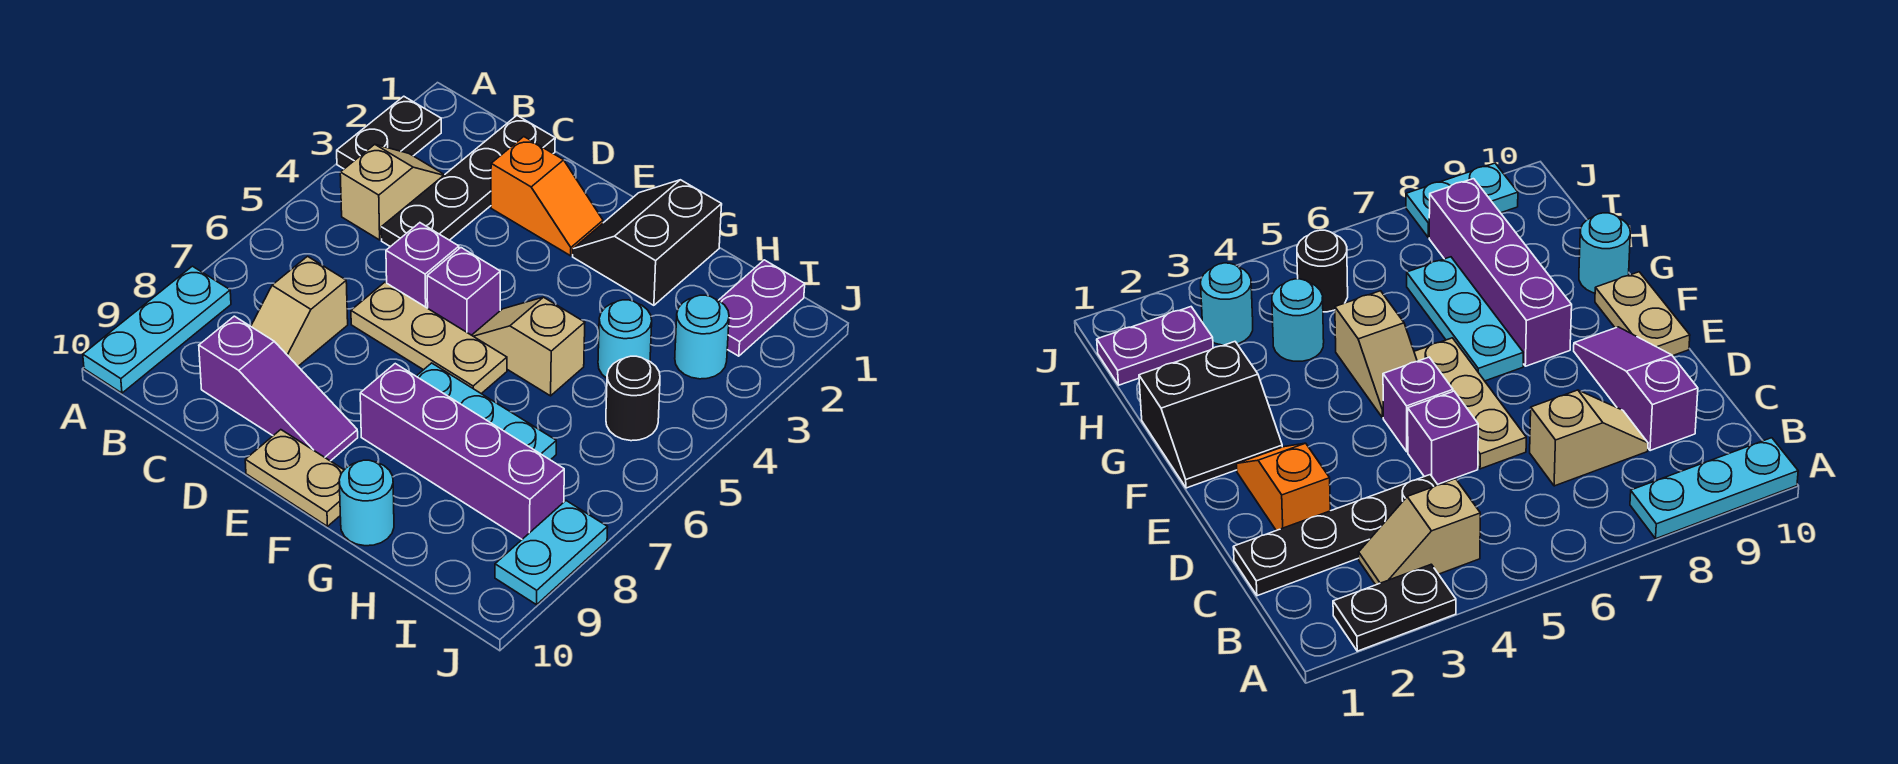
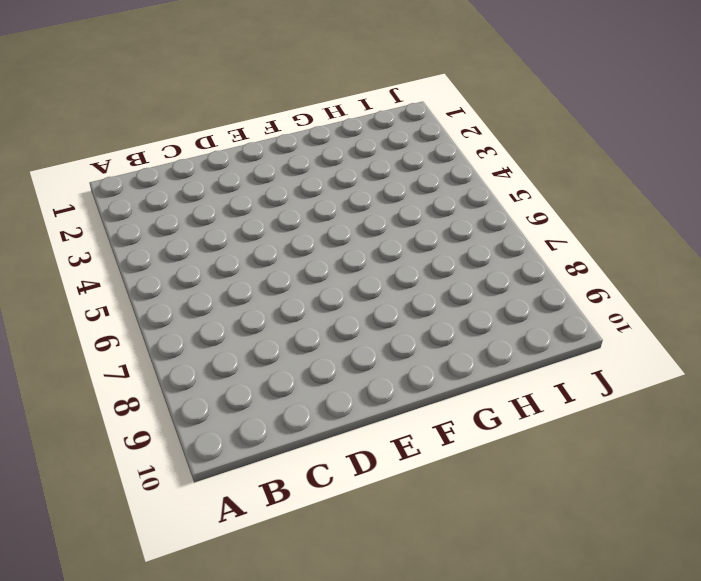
none -> black 1x2 plate [337,96,441,169]
none -> cyan 1x3 plate [83,266,231,393]
none -> tan 1x2 slope [340,144,444,240]

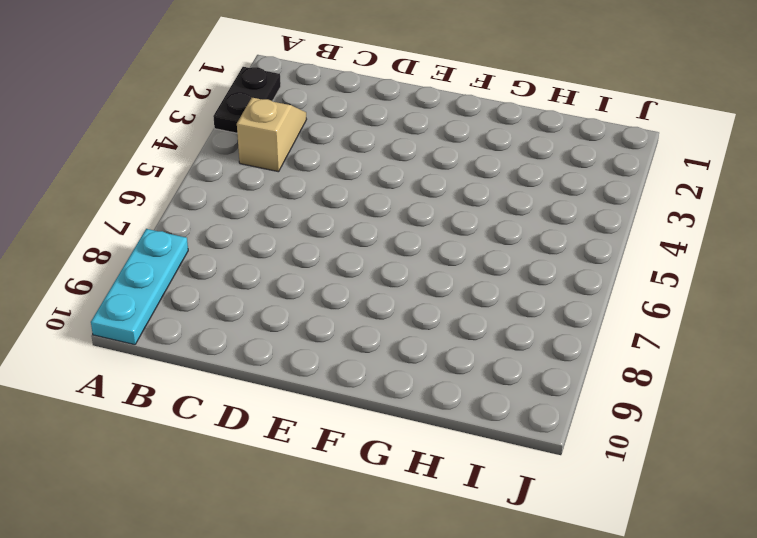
none -> black 1x4 plate [381,116,555,247]
none -> tan 1x2 slope [251,256,348,366]
none -> purple 1x3 slope [199,316,358,461]

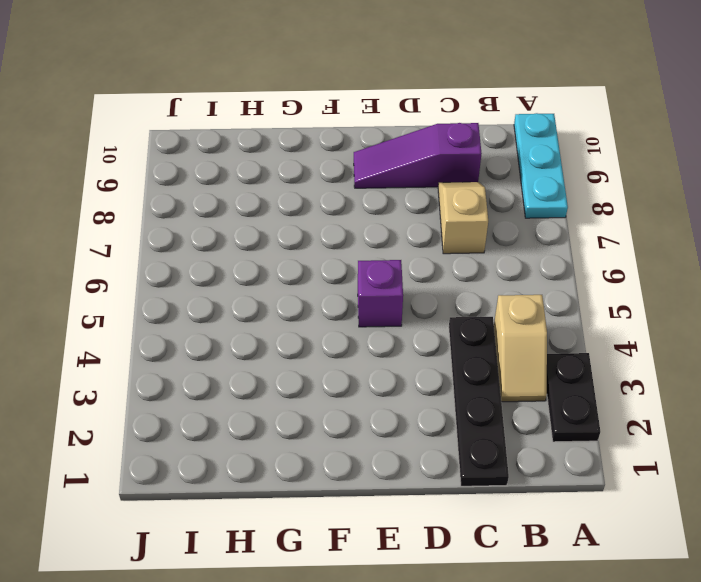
none -> orange 1x2 slope [491,137,603,256]
none -> purple 1x1 brick [386,223,459,308]
none -> tan 1x3 plate [351,282,507,394]

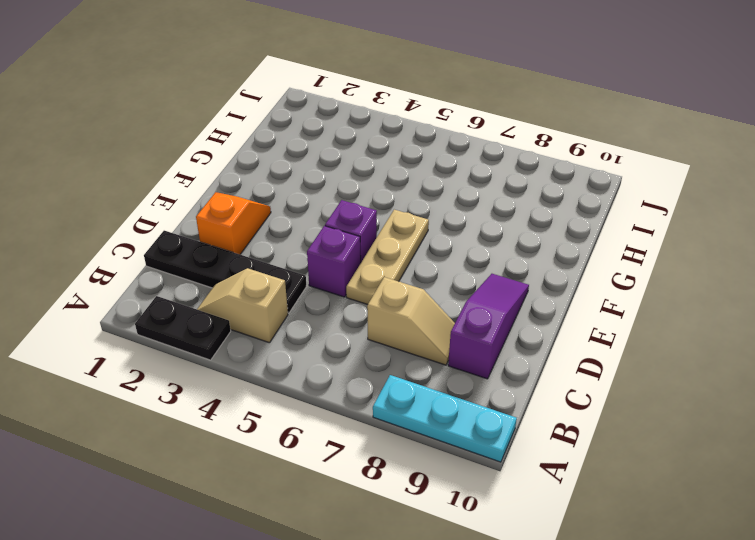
none -> tan 1x2 plate [245,430,344,526]
none -> black 2x2 slope [573,180,722,305]
none -> tan 1x2 slope [472,297,585,396]

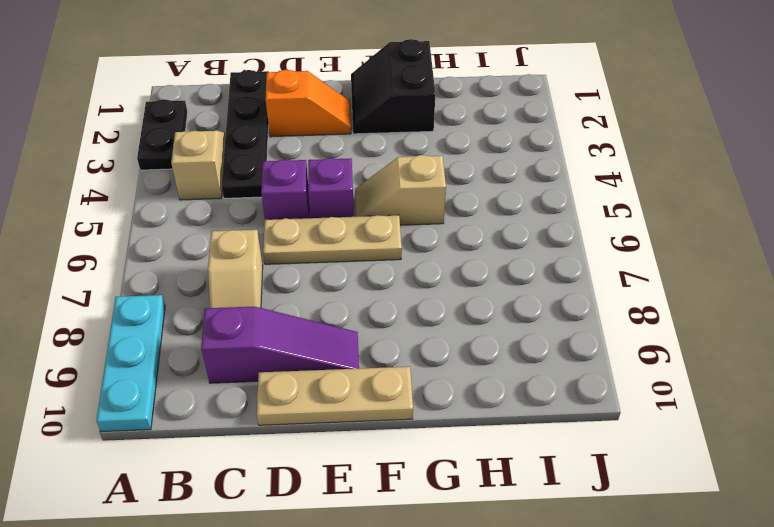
tan 1x3 plate [257,367,413,425] -> tan 1x2 plate [245,430,344,526]
none -> cyan 1x3 plate [416,363,556,460]
none -> purple 1x4 brick [360,364,564,539]
none -> cyan 1x1 round brick [339,460,394,546]

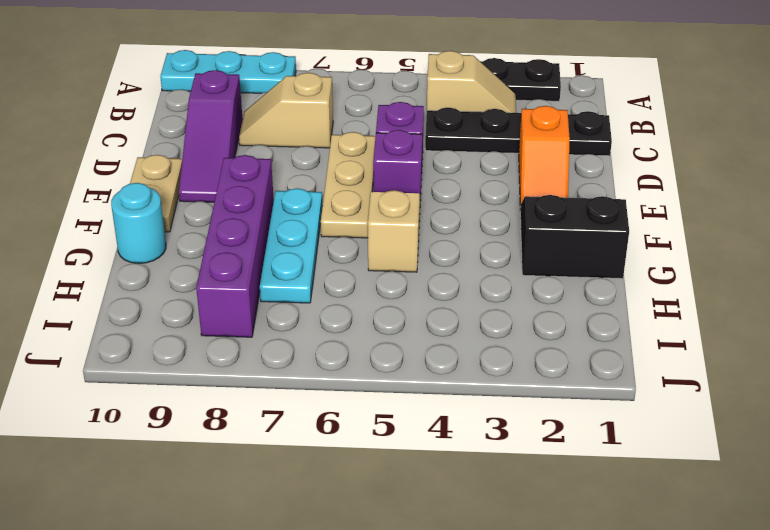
none -> cyan 1x1 round brick [598,300,652,378]
none -> purple 1x2 plate [719,260,805,356]
none -> cyan 1x1 round brick [675,295,729,379]

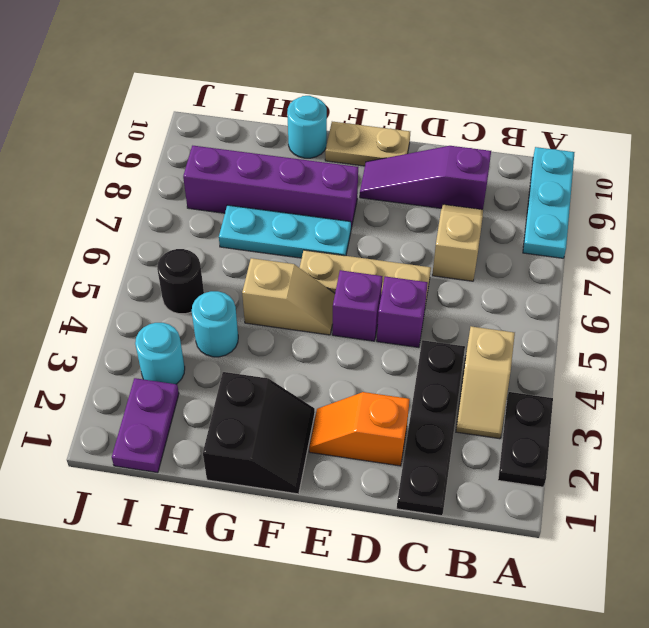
none -> cyan 1x2 plate [495,501,608,605]

